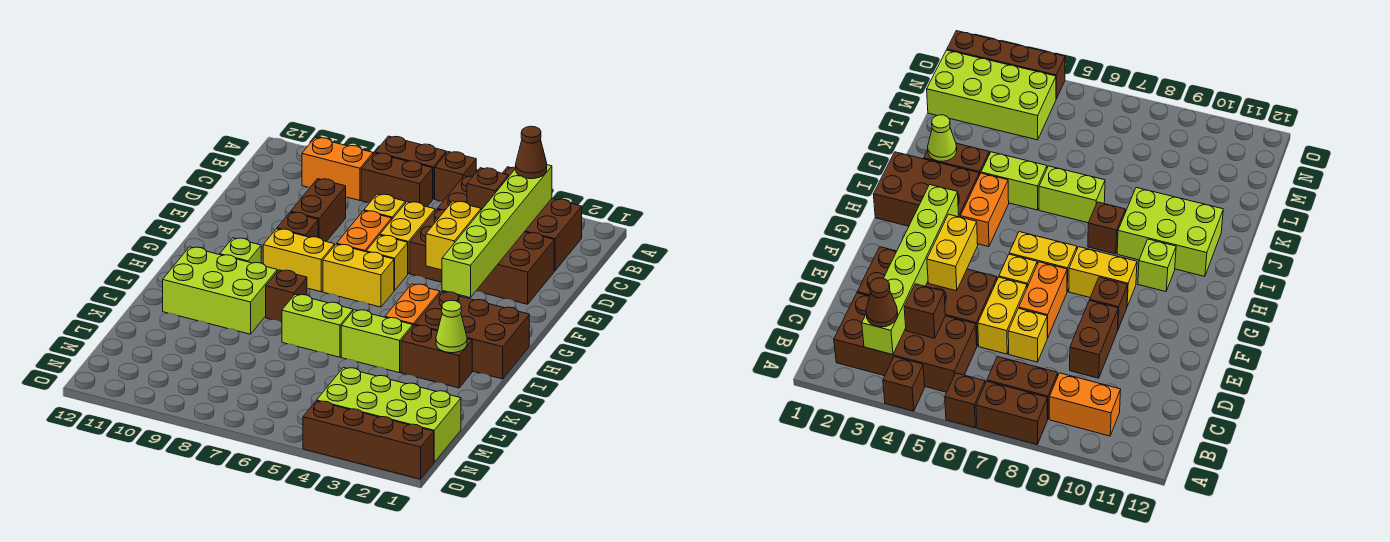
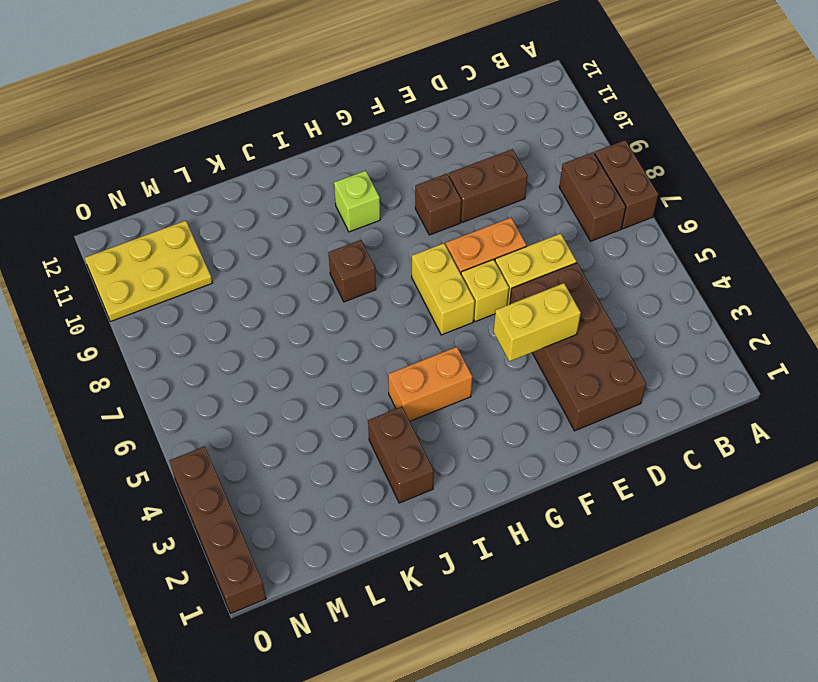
yellow 2x3 plate [85,221,212,322] -> none
none -> brown 1x1 brick [883,357,925,411]
none -> brown 1x1 brick [435,152,476,201]
none -> brown 2x4 brick [437,176,582,271]
none -> orange 1x2 brick [302,138,373,200]

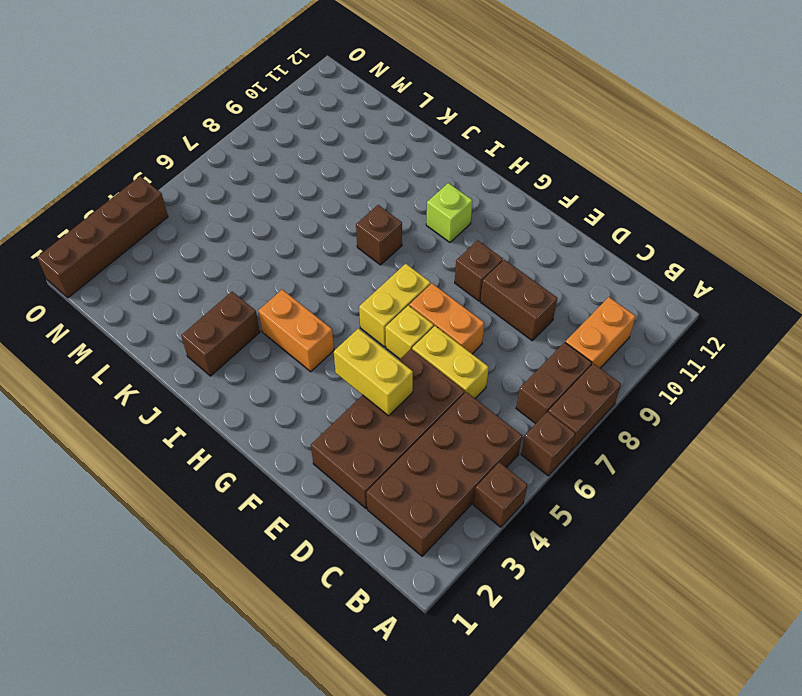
none -> yellow 1x1 brick [364,194,405,219]
none -> yellow 1x2 brick [263,229,335,292]
none -> brown 2x3 brick [415,292,529,379]
none -> lime 2x3 brick [163,247,277,334]

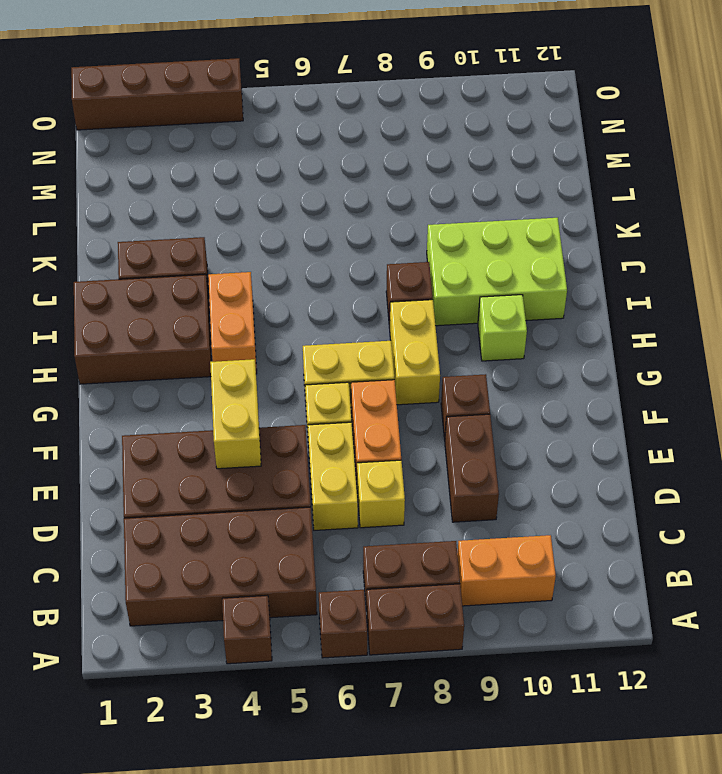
yellow 1x2 brick [390,300,440,405] -> yellow 1x2 brick turned to [263,229,335,292]
none -> lime 1x2 brick [341,310,413,373]
none -> lime 1x2 brick [282,294,353,357]
none -> lime 2x4 brick [317,368,461,462]
none -> lime 1x6 brick [442,165,552,298]

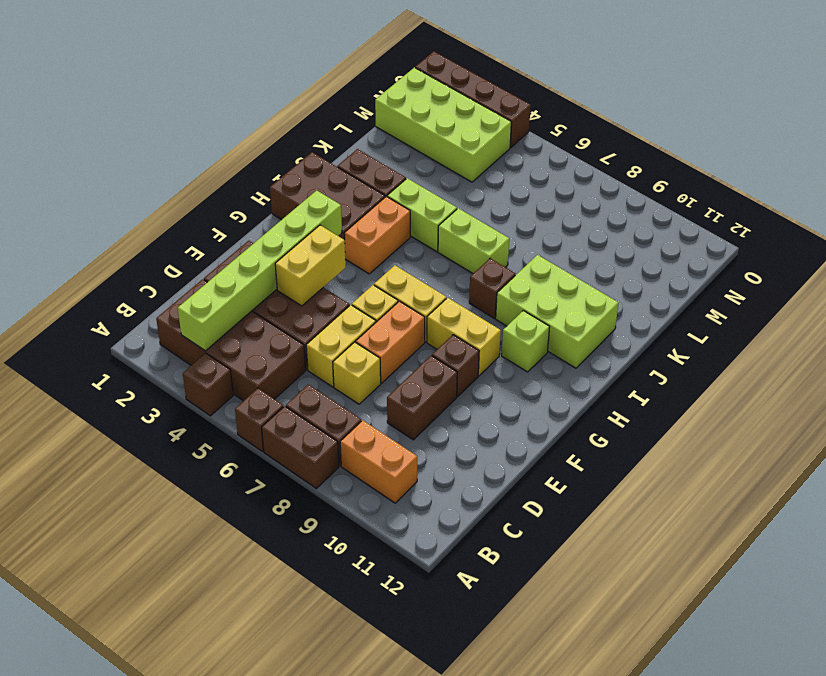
none -> brown 1x1 brick [467,168,508,210]
none -> lime 1x1 cone [436,300,467,353]
none -> brown 1x1 cone [516,126,547,179]

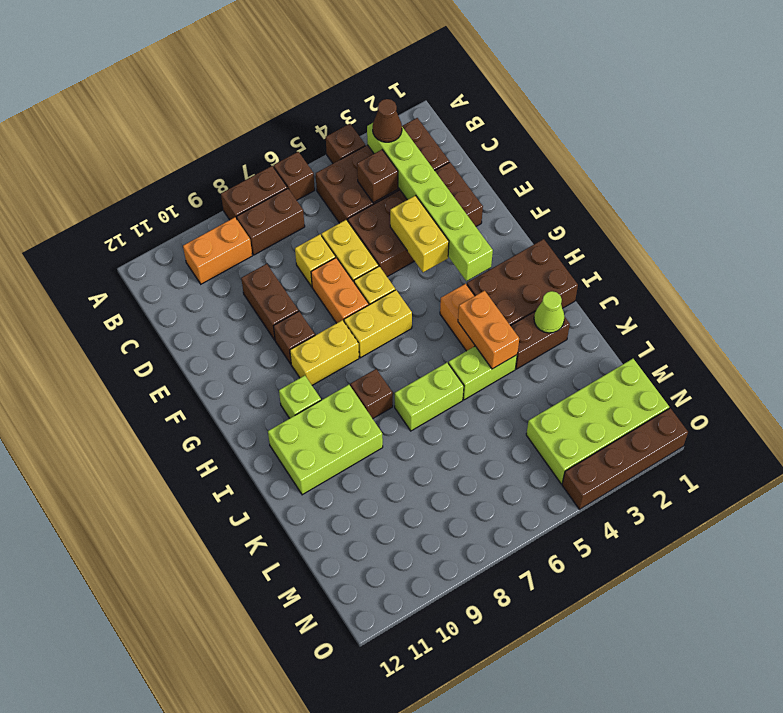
orange 1x2 brick [458,291,519,369] -> none

